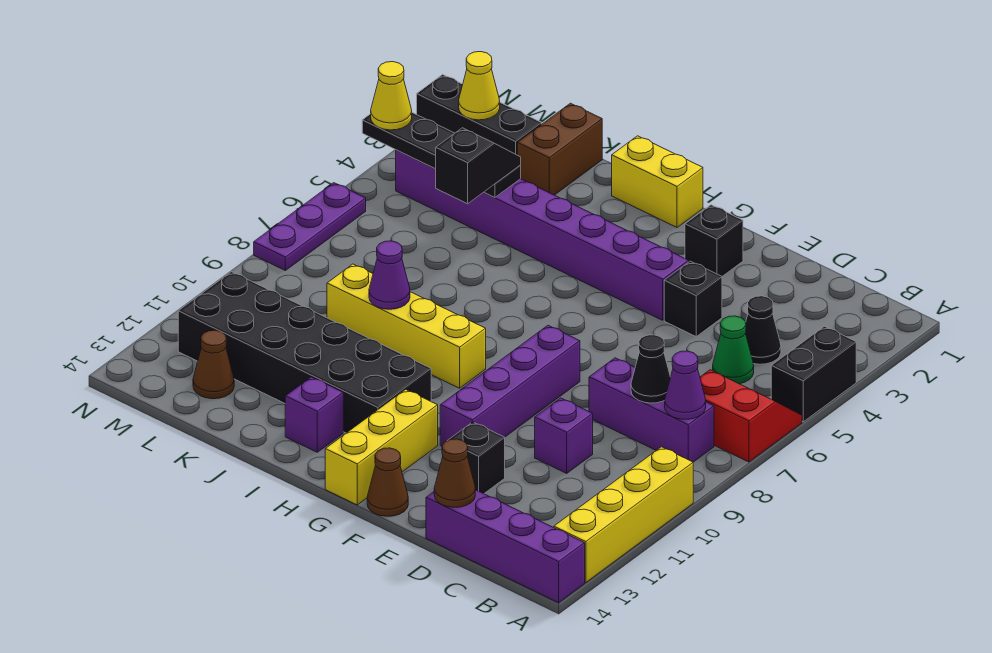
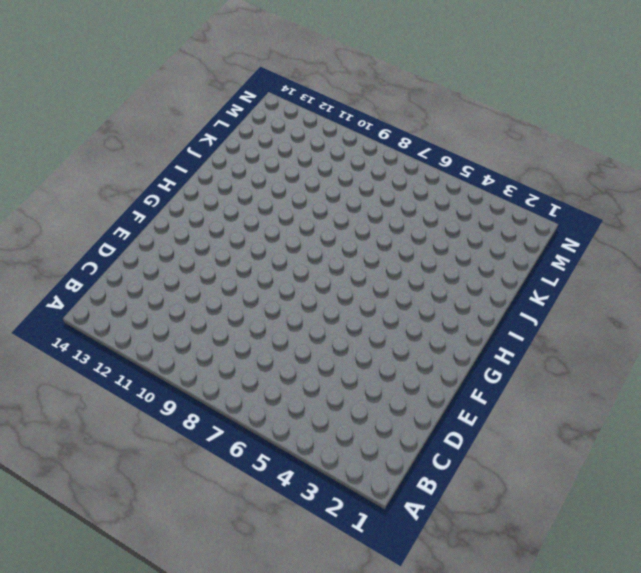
none -> black 1x2 brick [771,326,856,422]
none -> red 2x2 slope [700,370,802,462]
none -> yellow 1x4 brick [554,447,693,583]
none -> purple 1x4 brick [426,490,585,603]

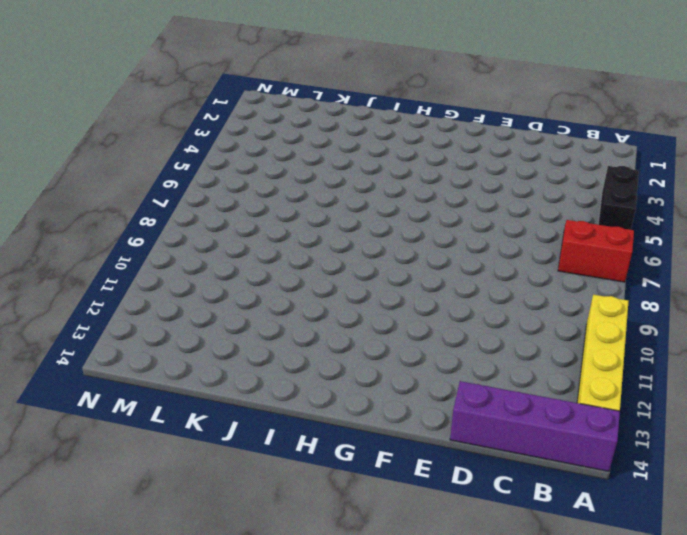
none -> purple 1x3 brick [589,358,714,462]
none -> black 1x1 cone [746,296,781,364]
none -> green 1x1 cone [713,316,754,384]
none -> purple 1x1 brick [535,398,593,473]

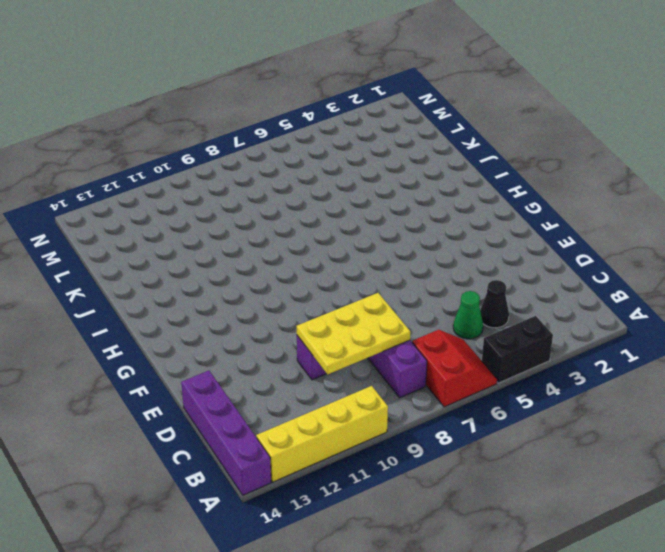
yellow 2x3 plate [296,293,410,375] -> black 1x1 cone [631,335,670,403]
none -> black 1x1 brick [664,261,722,336]
none -> black 1x1 brick [449,422,505,494]
none -> black 1x1 brick [685,205,743,276]
none -> purple 1x8 brick [396,150,689,320]

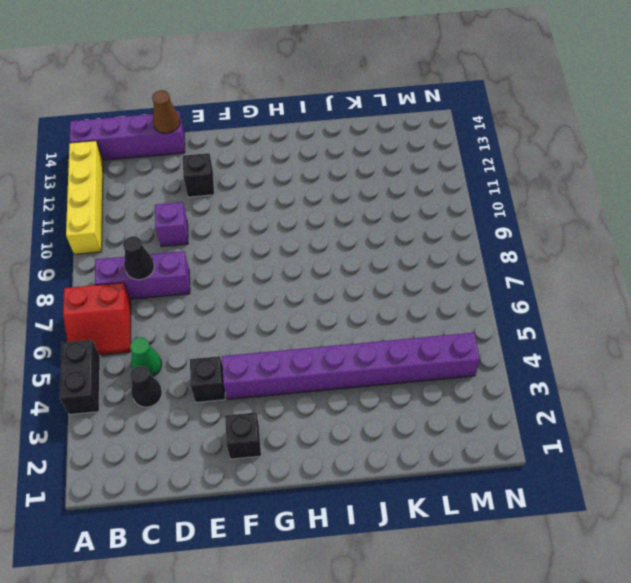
none -> purple 1x4 brick [440,325,580,446]
none -> brown 1x1 cone [367,448,408,516]
none -> yellow 1x3 brick [325,389,438,505]
none -> yellow 1x2 brick [612,136,703,227]

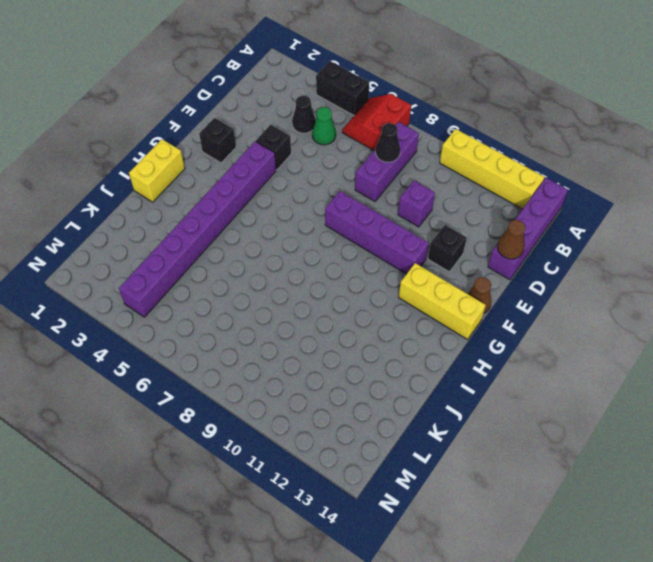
none -> yellow 1x4 brick [327,264,486,388]
none -> black 2x6 brick [178,272,431,433]
none -> purple 1x1 brick [285,377,343,452]
none -> brown 1x2 brick [517,103,602,195]

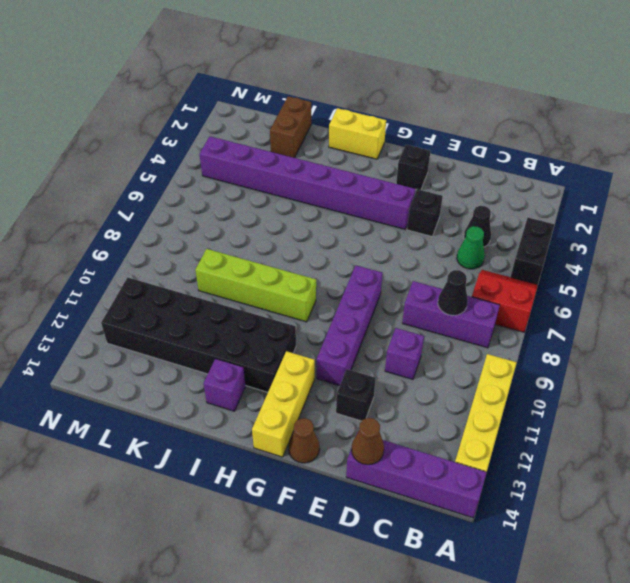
lime 1x4 brick [195,249,316,322] -> yellow 1x4 brick [327,264,486,388]
none -> black 1x3 brick [417,75,542,155]
none -> brown 1x1 cone [193,330,234,399]
none -> purple 1x3 plate [254,183,366,270]
none -> purple 1x1 cone [665,351,706,419]

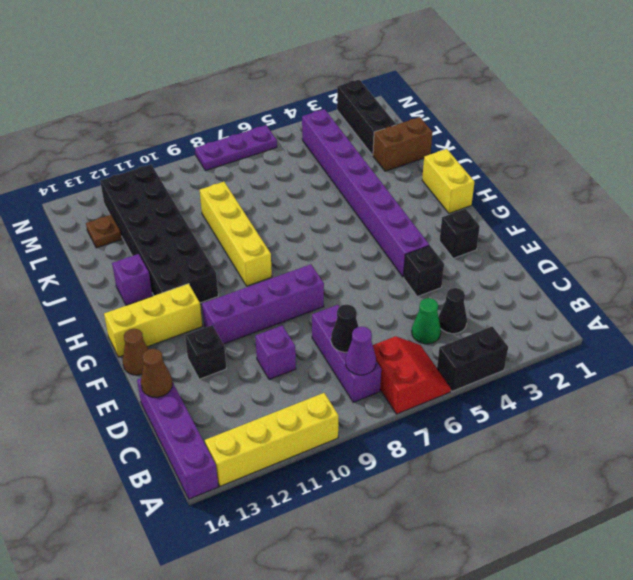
brown 1x1 plate [86,215,122,248] -> brown 1x1 cone [193,330,234,399]
none -> purple 1x1 cone [369,241,410,309]
none -> black 1x4 plate [362,113,521,197]
none -> yellow 1x1 cone [459,52,500,120]
none -> black 1x2 slope [436,128,521,204]

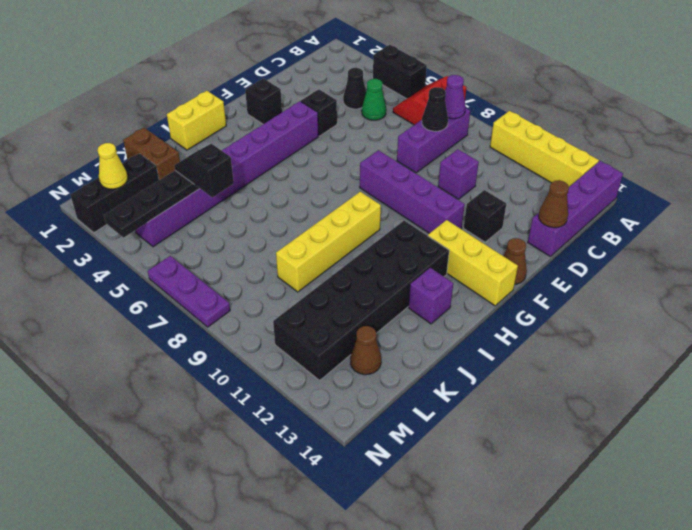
none -> purple 1x1 cone [369,241,410,309]
none -> yellow 1x1 cone [371,62,412,130]

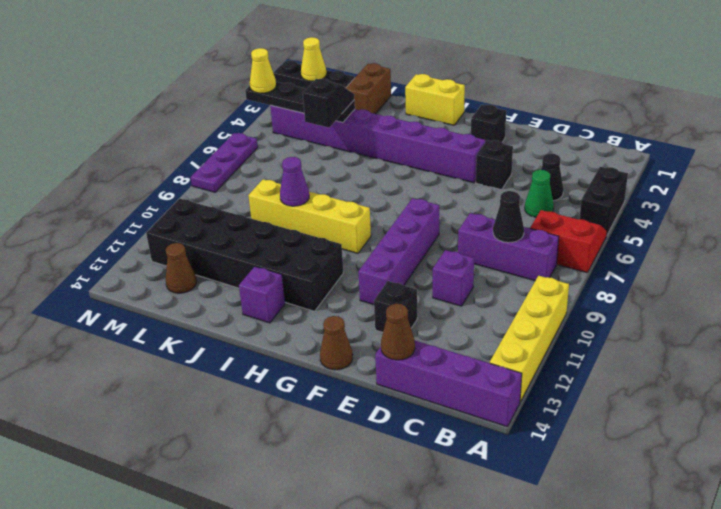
none -> yellow 1x3 brick [325,389,438,505]
none -> purple 1x1 cone [665,351,706,419]

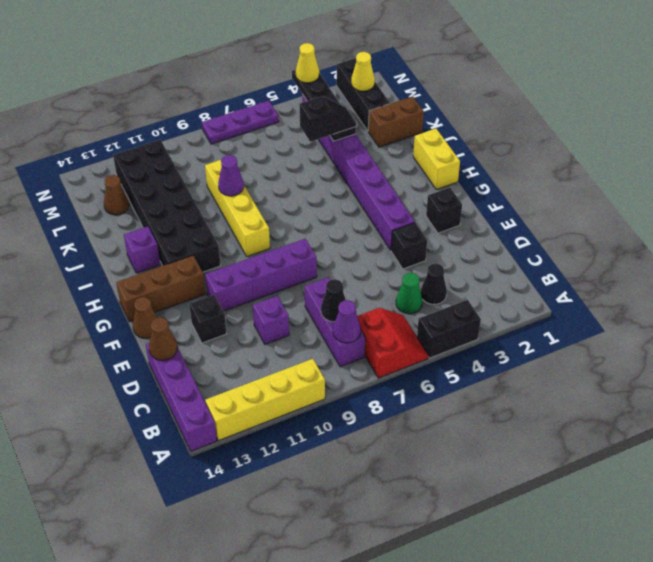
brown 1x3 brick [116,255,206,321] -> yellow 1x3 brick [325,389,438,505]

